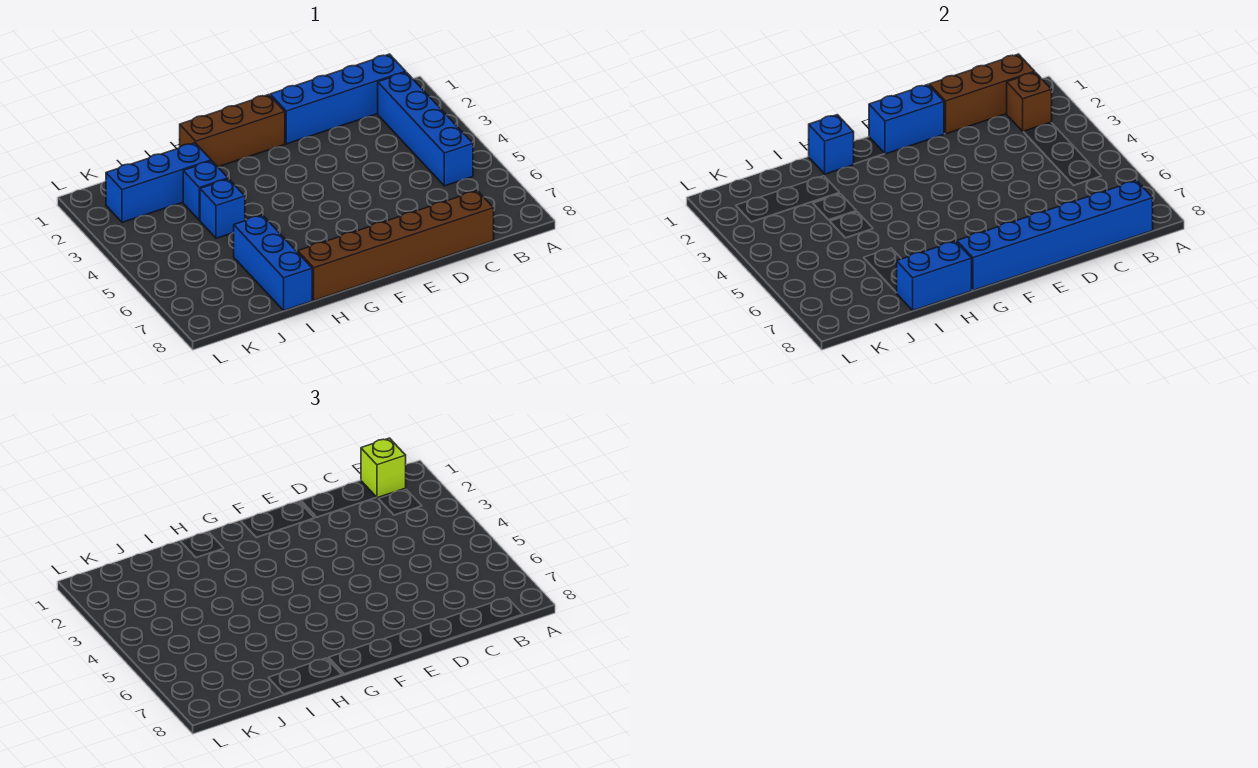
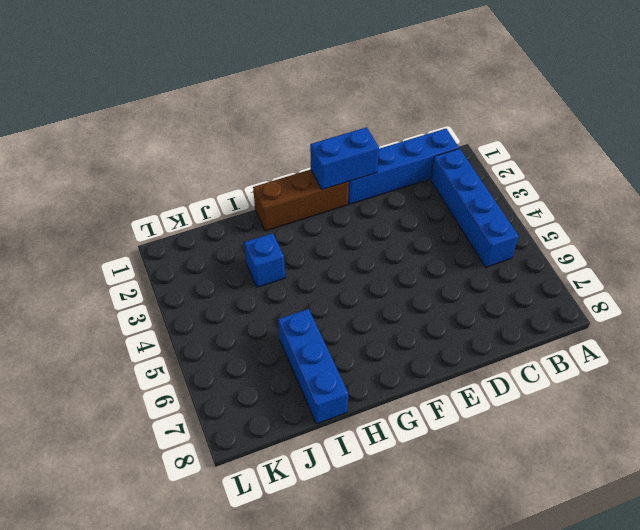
none -> brown 1x6 brick [298,191,494,300]
none -> blue 1x3 brick [106,143,211,222]
none -> blue 1x1 brick [200,179,245,238]

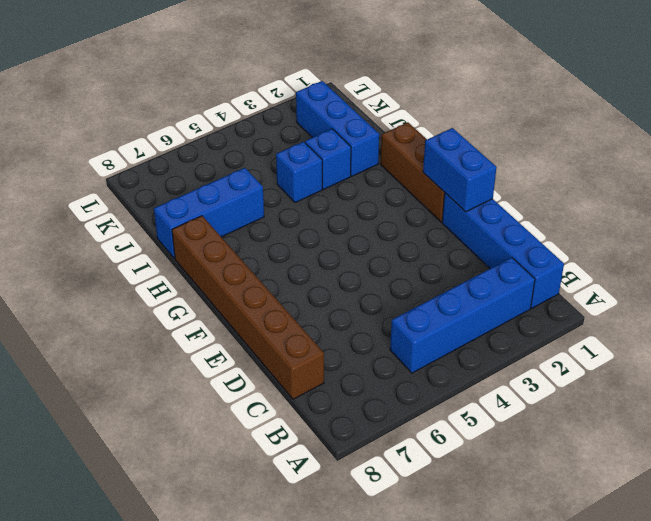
none -> brown 1x3 brick [929,54,1035,134]
none -> brown 1x1 brick [1007,72,1052,132]
none -> blue 1x6 brick [957,181,1153,290]

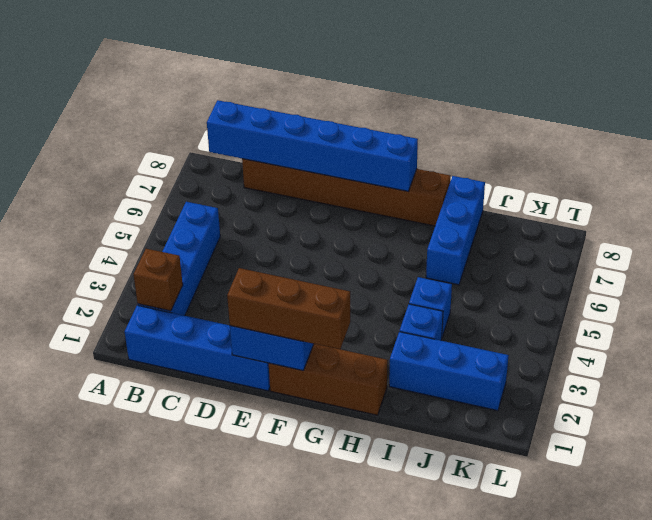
brown 1x3 brick [227,268,350,349] -> brown 1x3 brick moved to [929,54,1035,134]
none -> blue 1x1 brick [809,115,854,174]
none -> blue 1x2 brick [897,241,972,310]
none -> lime 1x1 brick [361,438,406,498]

